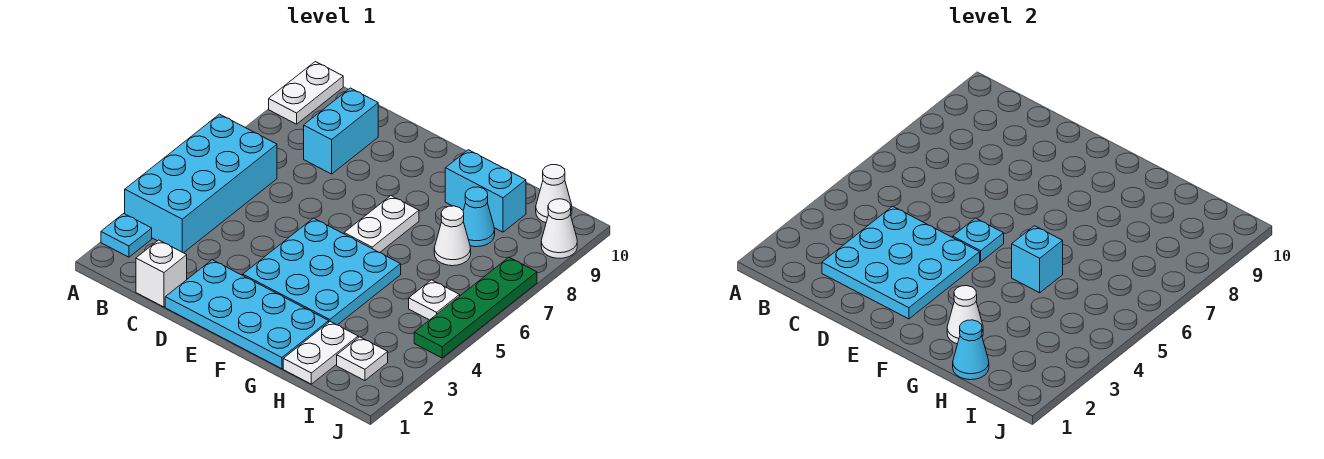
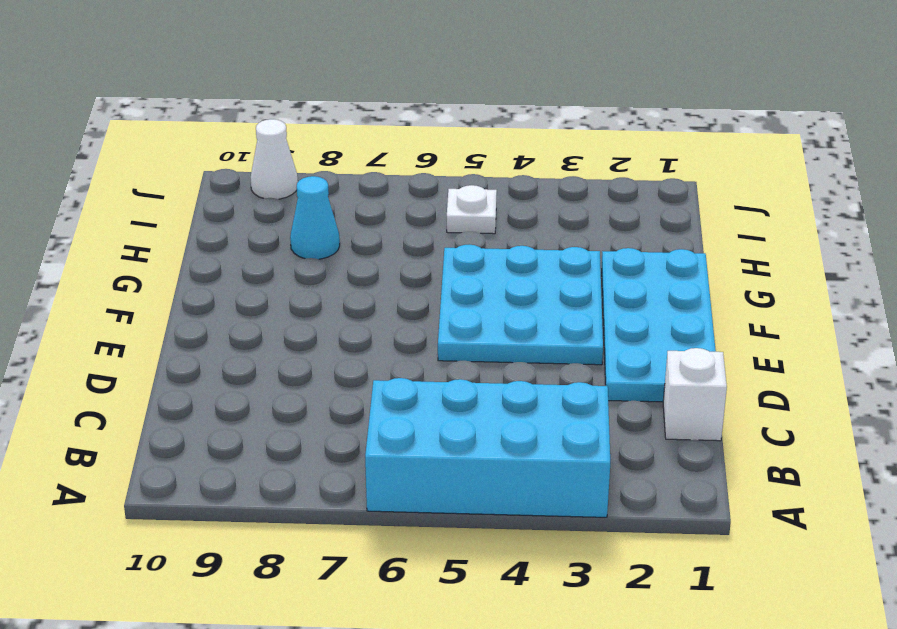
none -> cyan 1x1 plate [101,213,152,257]
none -> white 1x2 plate [269,62,343,124]
none -> cyan 1x2 brick [304,88,378,174]

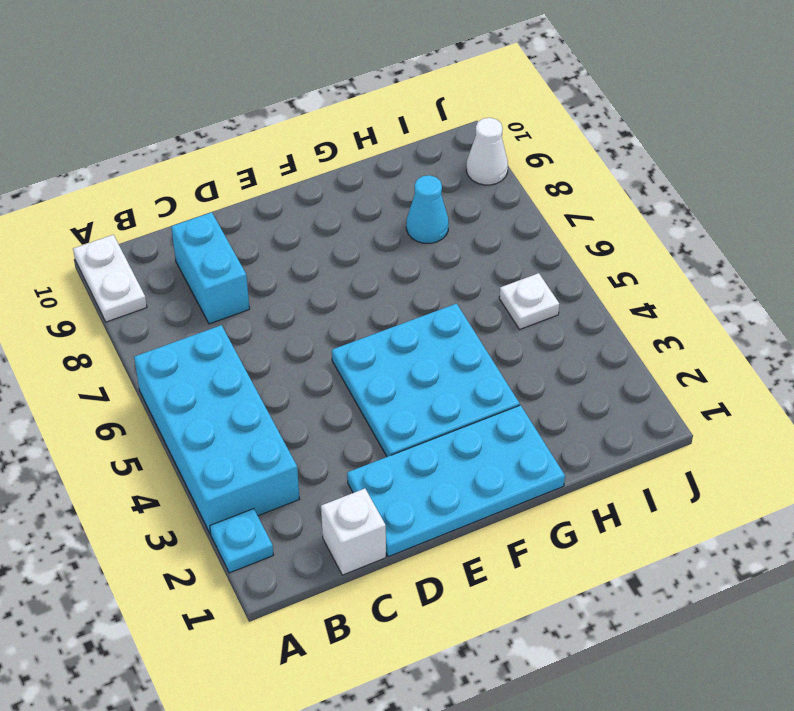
none -> white 1x2 plate [344,196,419,253]
none -> cyan 1x2 brick [445,150,526,232]
none -> white 1x2 plate [283,322,358,384]

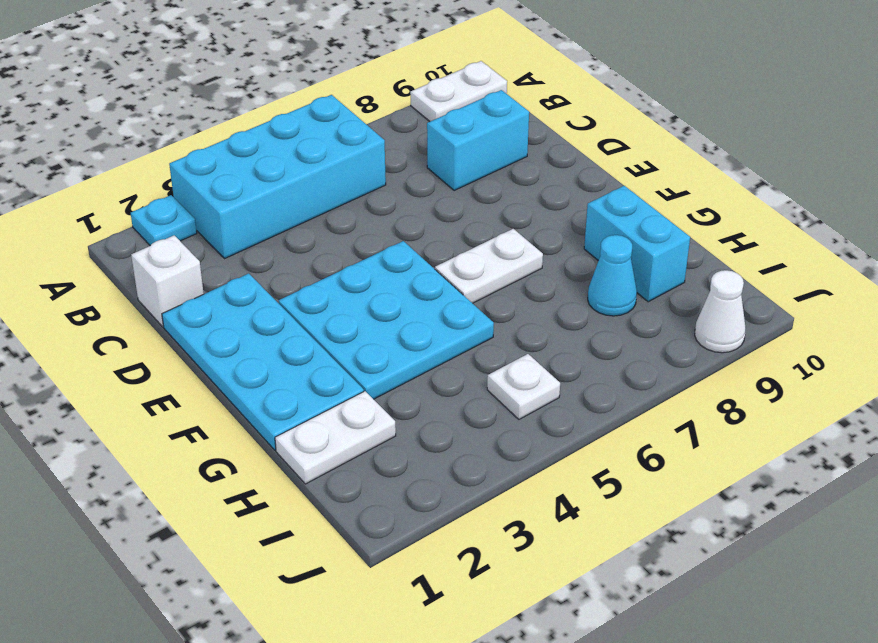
none -> white 1x1 cone [434,206,471,266]
none -> white 1x1 plate [337,337,388,381]
none -> white 1x1 cone [536,165,572,223]

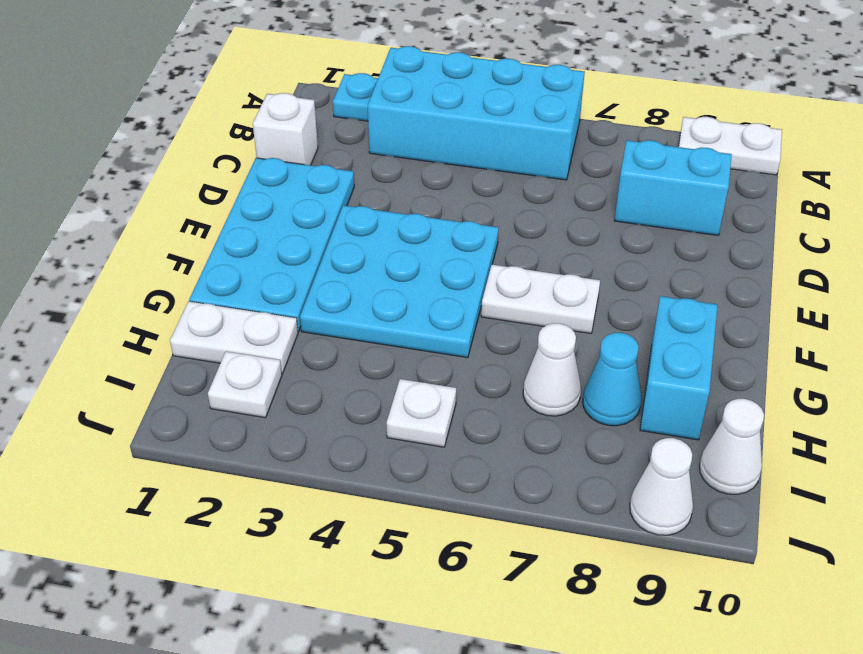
none -> green 1x4 plate [414,257,537,358]
none -> cyan 3x3 plate [822,206,980,319]
none -> cyan 1x1 plate [953,218,1004,262]

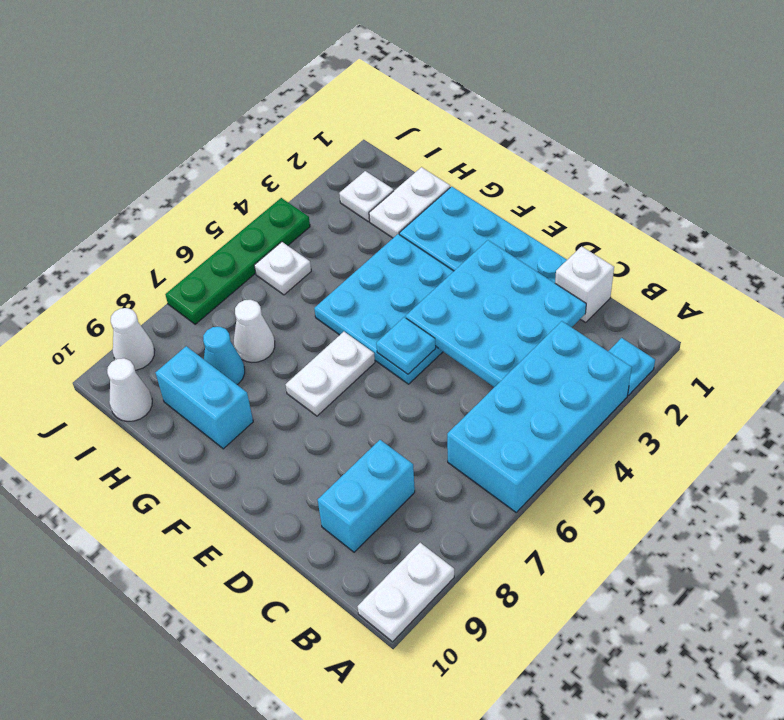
none -> white 1x1 cone [947,286,983,344]
none -> cyan 1x1 brick [1012,226,1063,293]
none -> cyan 1x1 cone [953,320,989,380]

